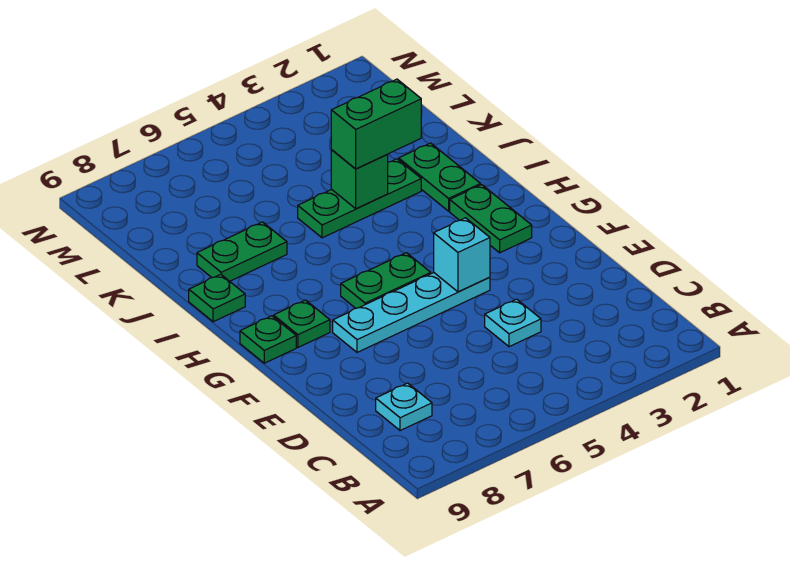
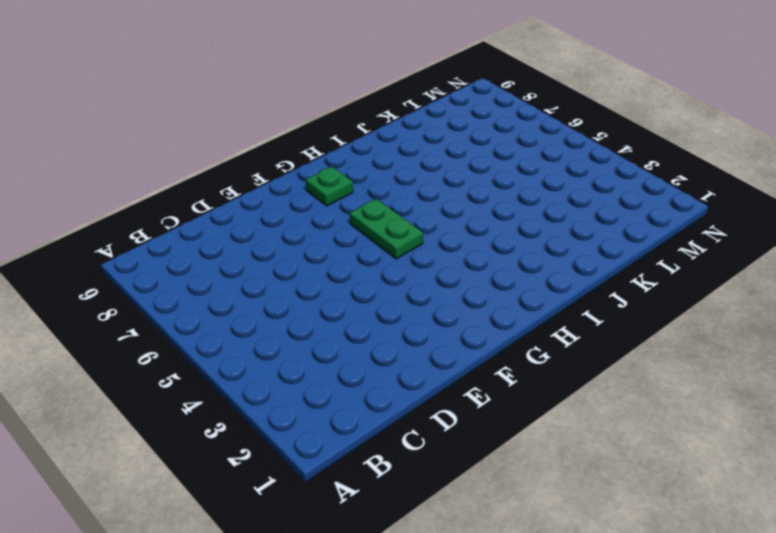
none -> cyan 1x1 plate [376,383,432,431]
none -> cyan 1x1 plate [485,299,541,347]
none -> cyan 1x4 plate [333,273,490,352]

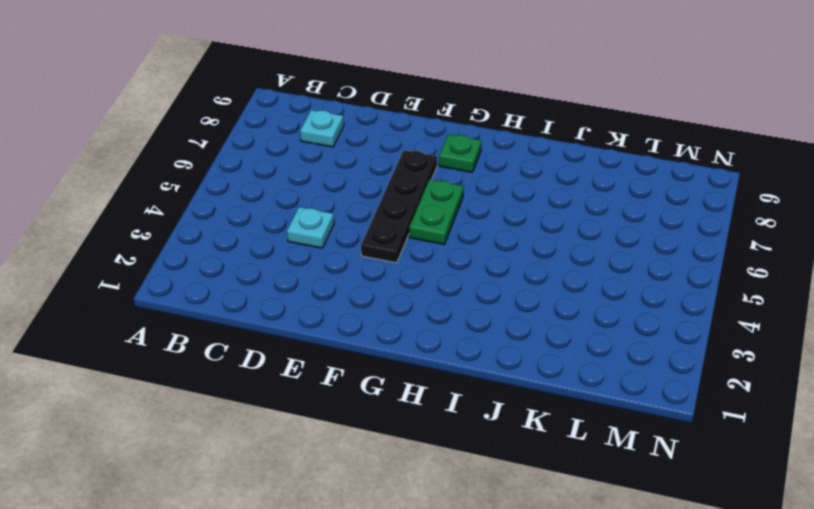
black 1x4 plate [361,150,437,263] -> cyan 1x4 plate [333,273,490,352]
none -> green 1x2 plate [450,185,532,253]
none -> green 1x1 plate [240,316,296,363]
none -> green 1x2 plate [399,143,481,211]

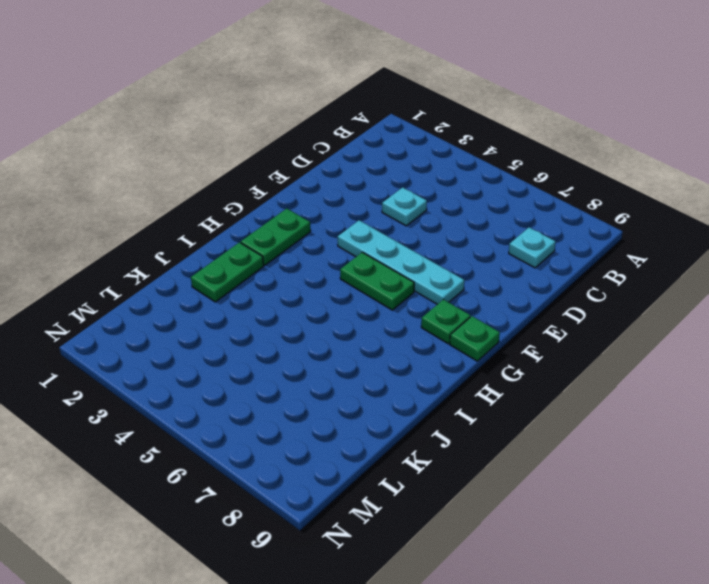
none -> green 1x1 plate [189,274,245,322]
none -> green 1x3 plate [298,159,421,238]
none -> green 1x2 plate [197,222,287,281]

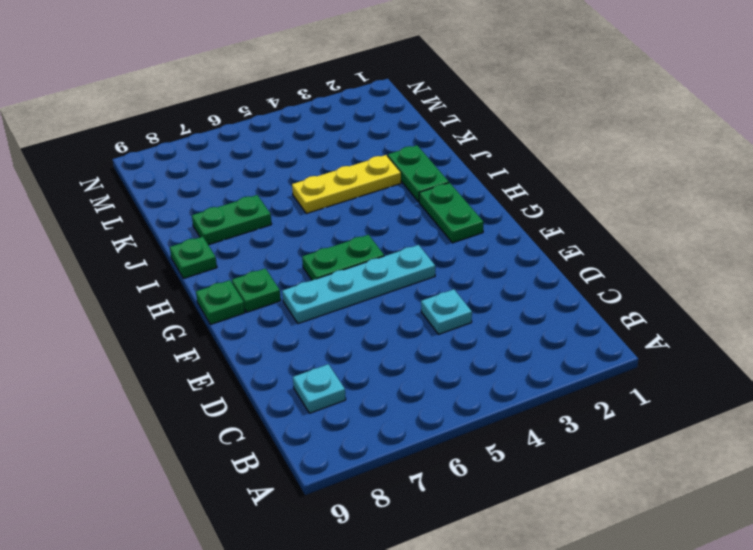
yellow 1x3 plate [292,155,401,214] -> green 1x3 plate [298,159,421,238]
none -> cyan 1x1 brick [434,218,490,292]
none -> green 1x1 brick [331,150,388,209]
none -> green 1x2 brick [331,79,421,169]

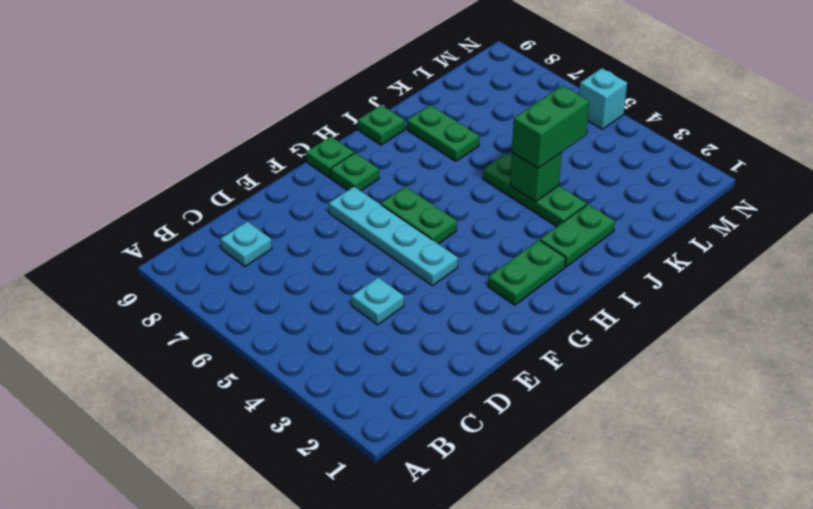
green 1x2 brick [512,86,589,168] -> green 1x2 brick turned to [331,79,421,169]
cyan 1x1 brick [579,68,627,129] -> cyan 1x1 brick moved to [434,218,490,292]

